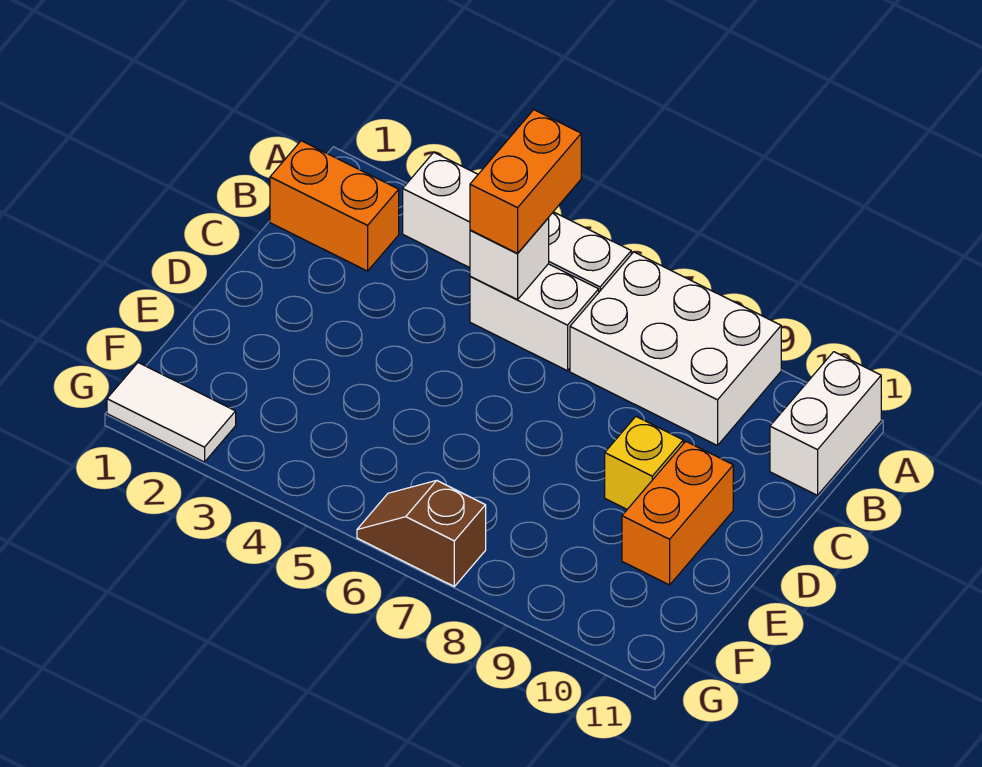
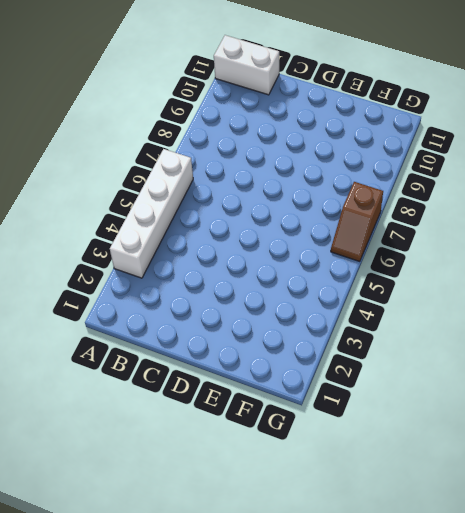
none -> white 2x3 brick [570,252,781,446]
none -> orange 1x2 brick [270,141,399,271]

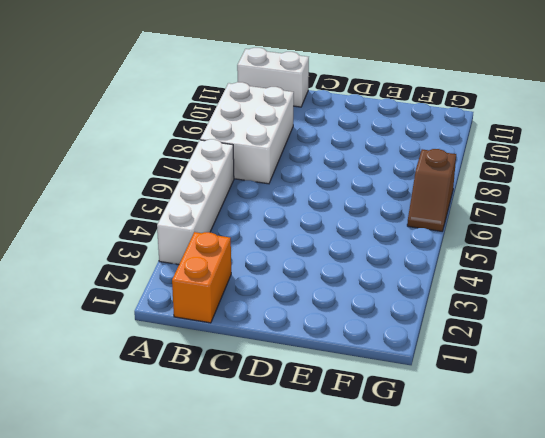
none -> white 1x2 brick [470,264,599,371]
none -> yellow 1x1 brick [605,417,683,509]

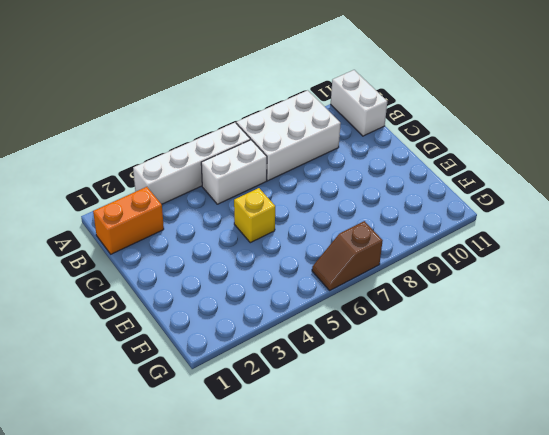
yellow 1x1 brick [234,188,275,243] -> yellow 1x1 brick moved to [605,417,683,509]
none -> orange 1x2 brick [622,442,733,585]
none -> white 1x2 tile [107,363,236,462]

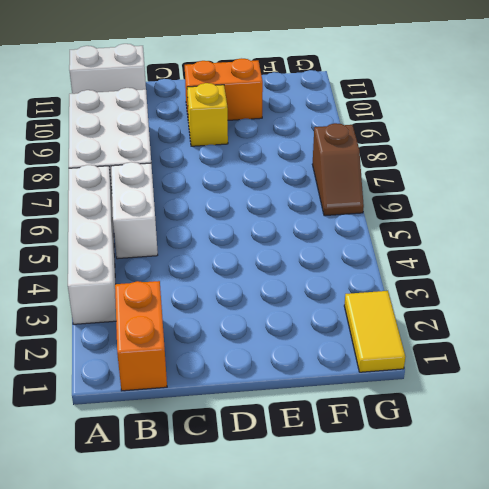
yellow 1x2 tile [344,291,405,372] -> white 1x2 tile [107,363,236,462]
none -> white 1x1 brick [470,218,549,300]
none -> orange 1x2 brick [470,110,581,253]

